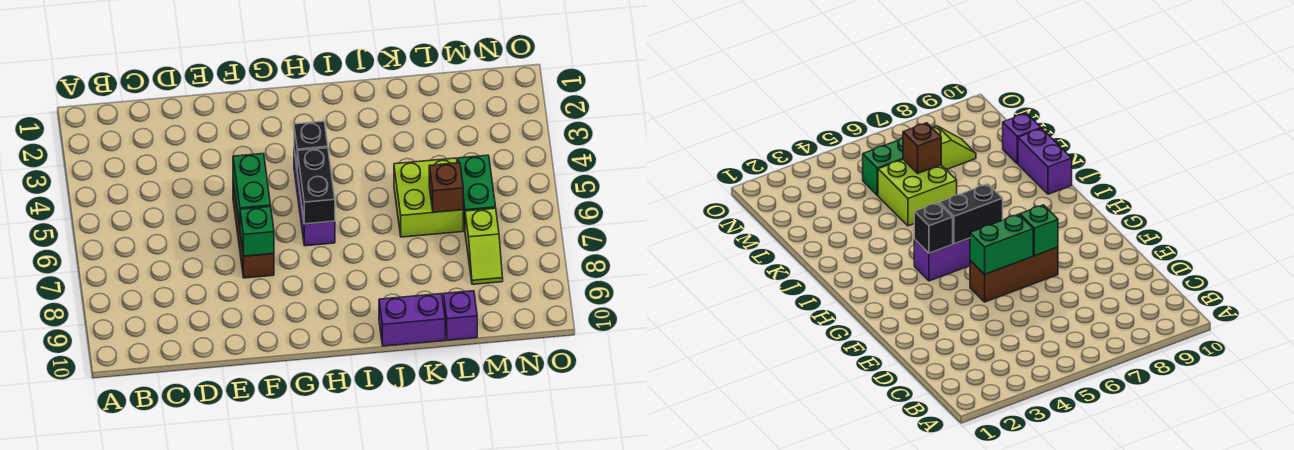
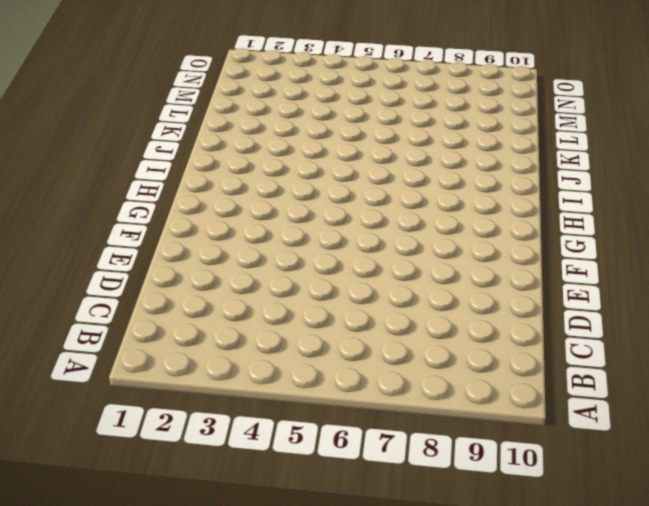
none -> brown 1x3 brick [233,181,274,278]
none -> purple 1x3 brick [294,150,335,246]
none -> purple 1x2 brick [379,294,445,346]

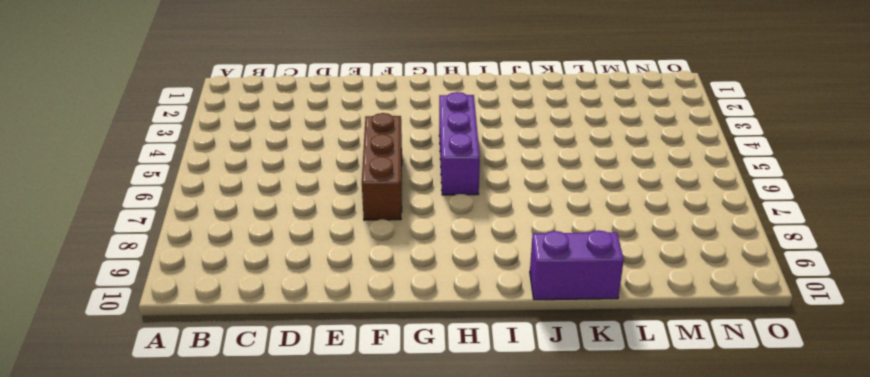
none -> lime 2x2 brick [394,158,463,237]
none -> purple 1x1 brick [443,291,477,340]
none -> green 1x2 brick [458,155,496,228]

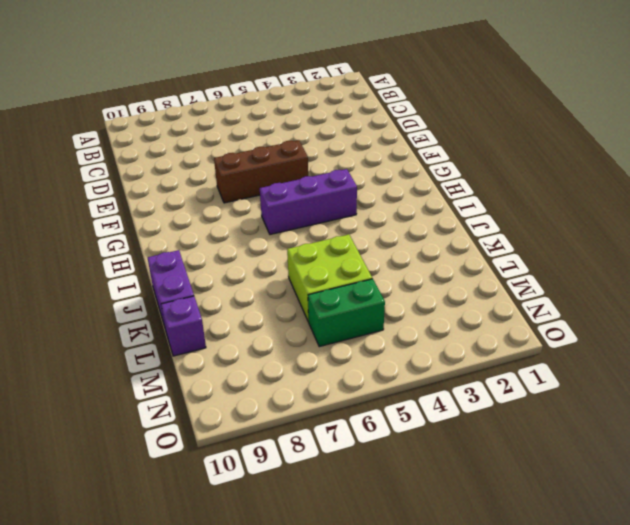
none -> lime 1x2 slope [465,208,503,284]
none -> green 1x2 brick [233,154,271,226]
none -> green 1x1 brick [240,207,274,256]

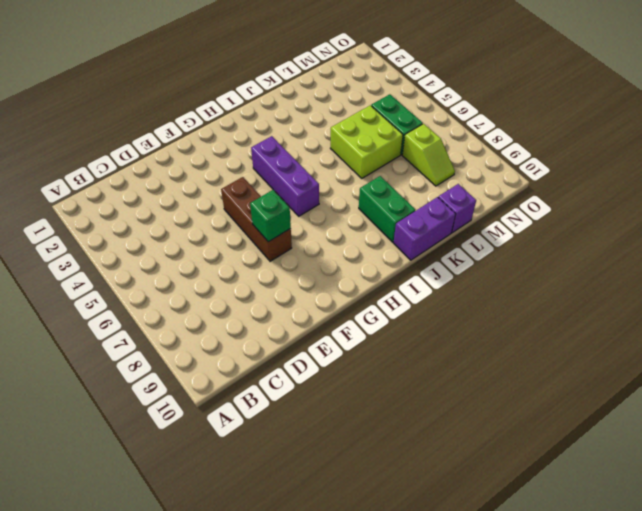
green 1x2 brick [359,176,415,242] -> green 1x2 brick moved to [233,154,271,226]
none -> black 1x1 brick [294,121,328,165]
none -> black 1x2 brick [297,148,335,224]
none -> brown 1x1 brick [429,163,463,212]

